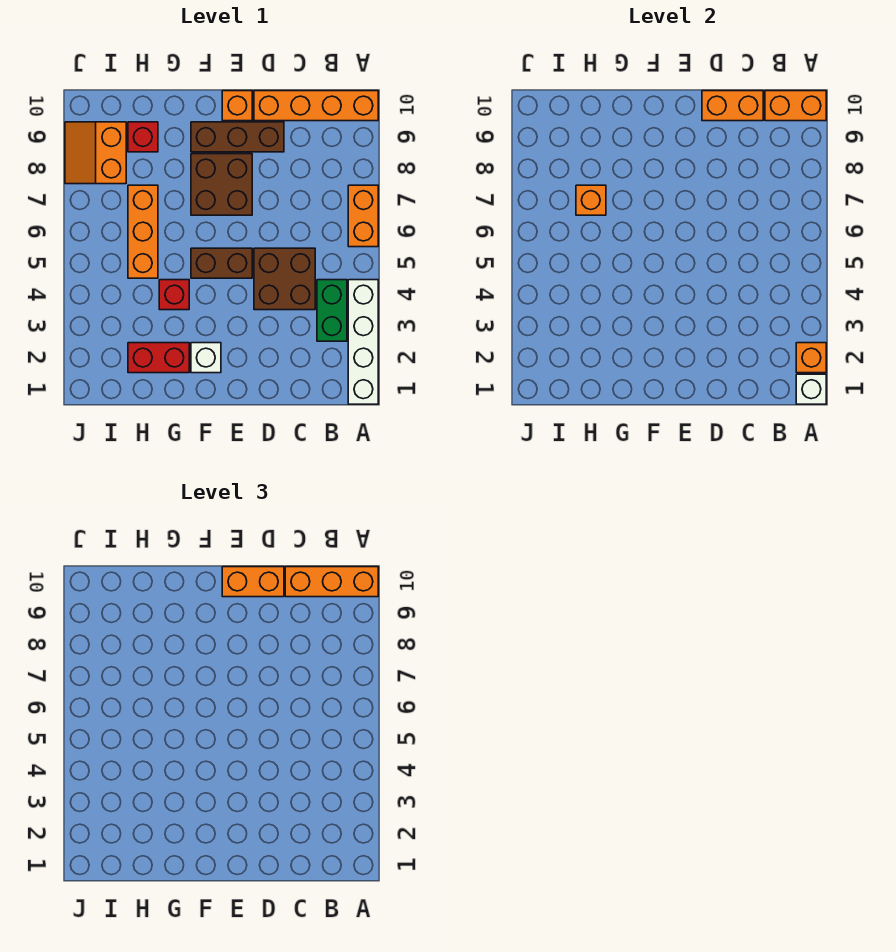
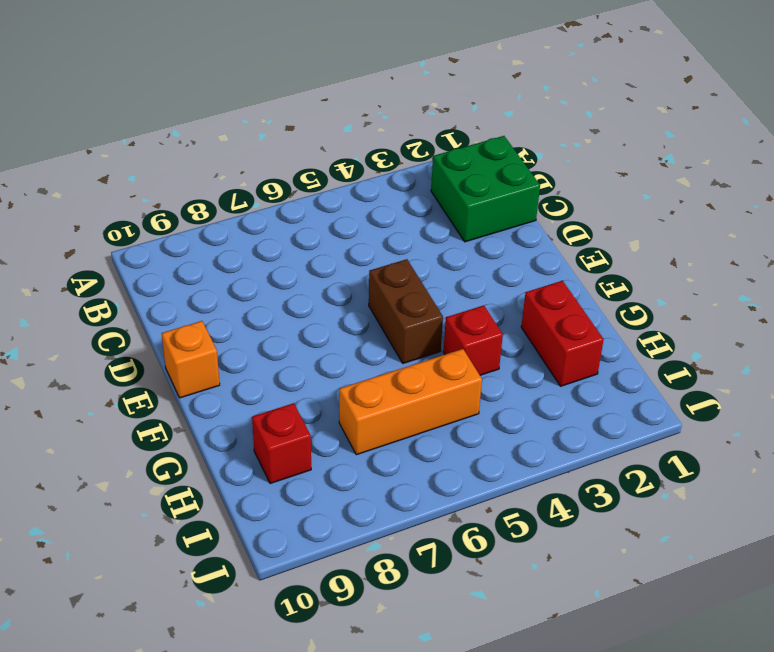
green 2x2 brick [431,136,540,242] -> none
none -> white 1x4 brick [348,280,378,404]
none -> orange 1x2 brick [348,185,378,247]
none -> orange 1x4 brick [254,91,378,121]

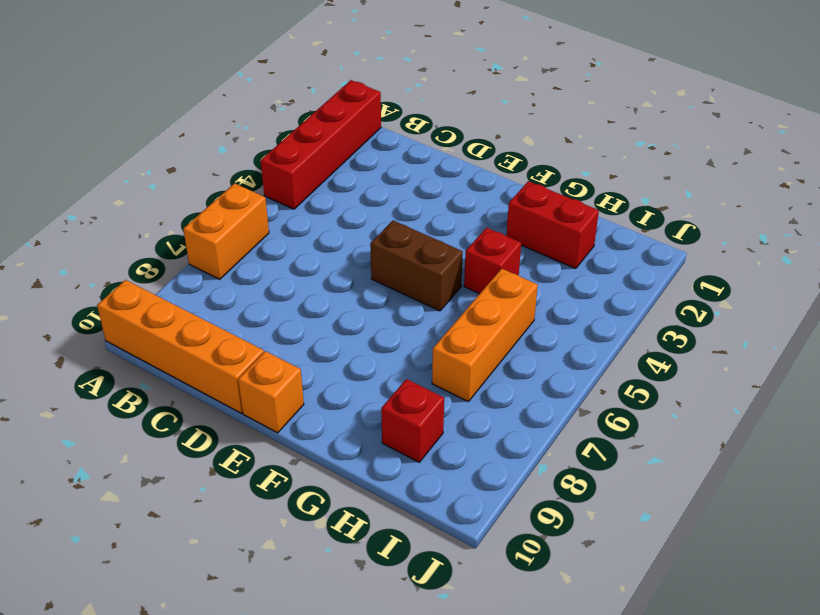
red 1x4 brick [261,80,381,209] -> white 1x4 brick [348,280,378,404]
none -> green 1x2 brick [317,280,347,341]
none -> brown 2x2 brick [254,248,315,310]
none -> brown 1x3 brick [191,122,284,152]

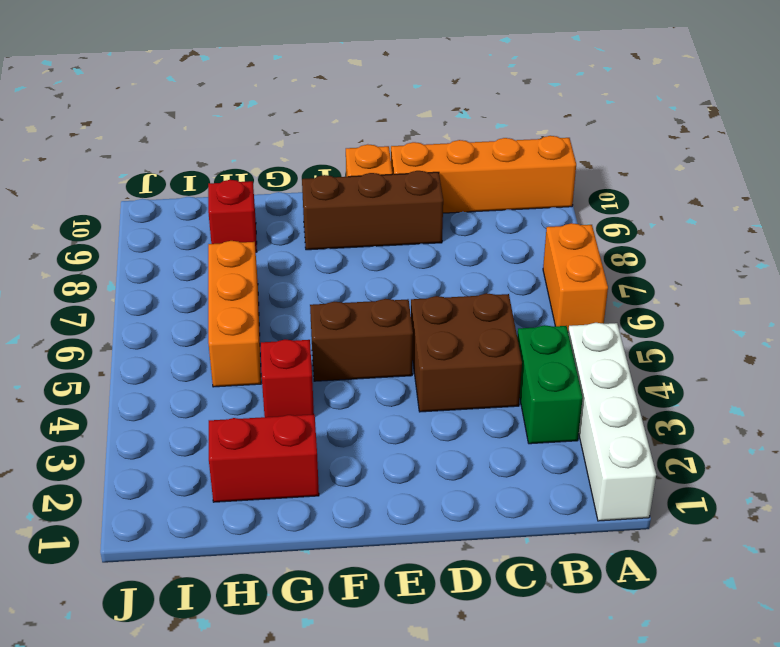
none -> brown 2x2 brick [191,154,252,215]
none -> white 1x1 brick [191,343,221,373]
none -> orange 2x2 slope [65,122,126,184]

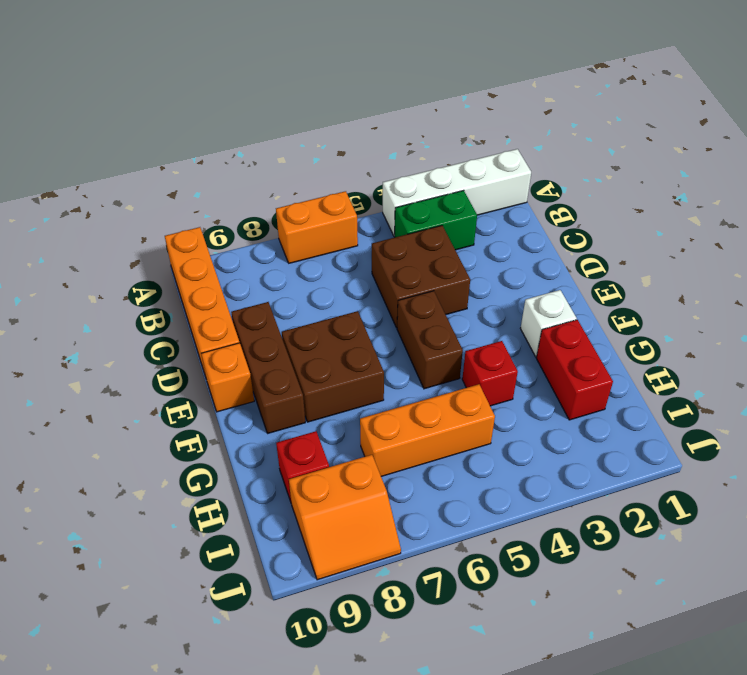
none -> white 1x1 brick [796,374,826,404]
none -> orange 1x1 brick [796,343,826,373]
none -> orange 1x2 brick [765,91,826,121]

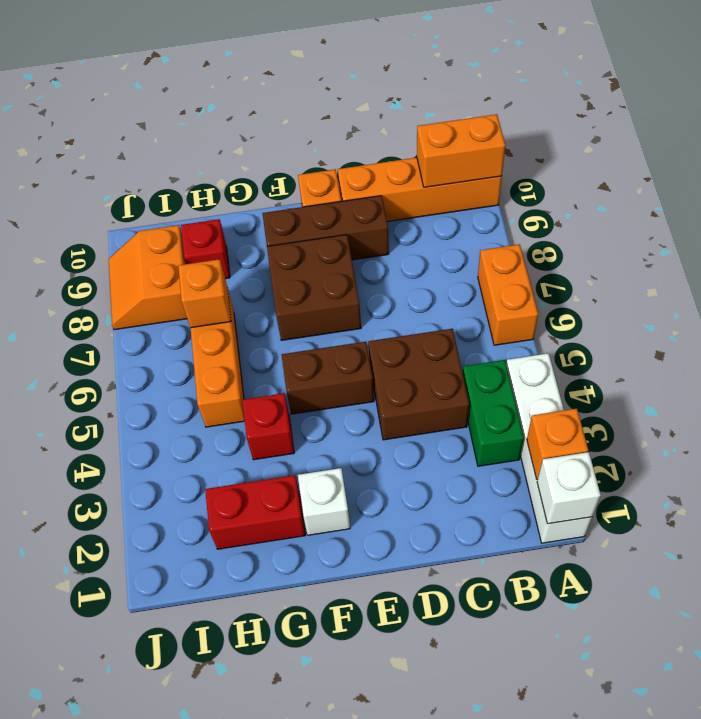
none -> orange 1x2 brick [702,91,763,121]
none -> orange 1x3 brick [285,567,378,597]
none -> orange 1x2 brick [222,567,284,597]

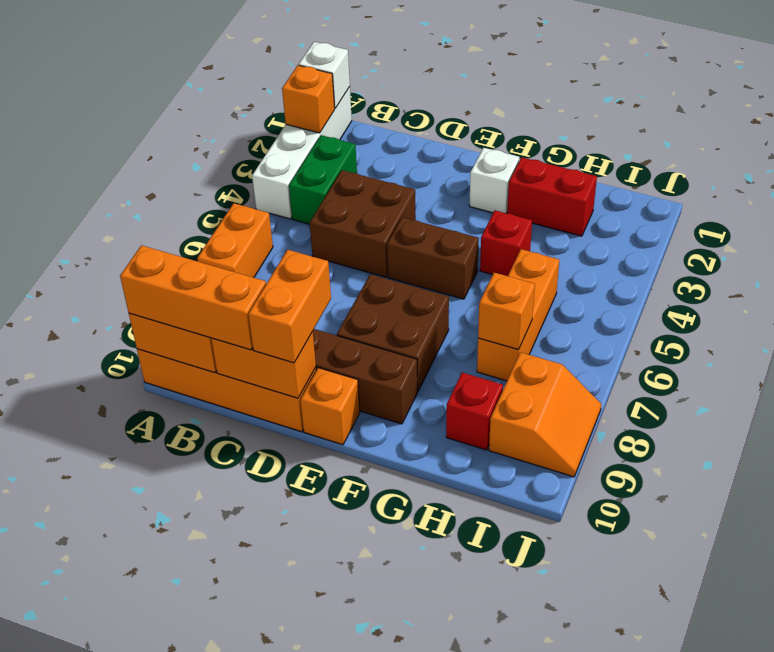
orange 1x2 brick [248,250,331,363] -> orange 1x2 brick turned to [222,567,284,597]

